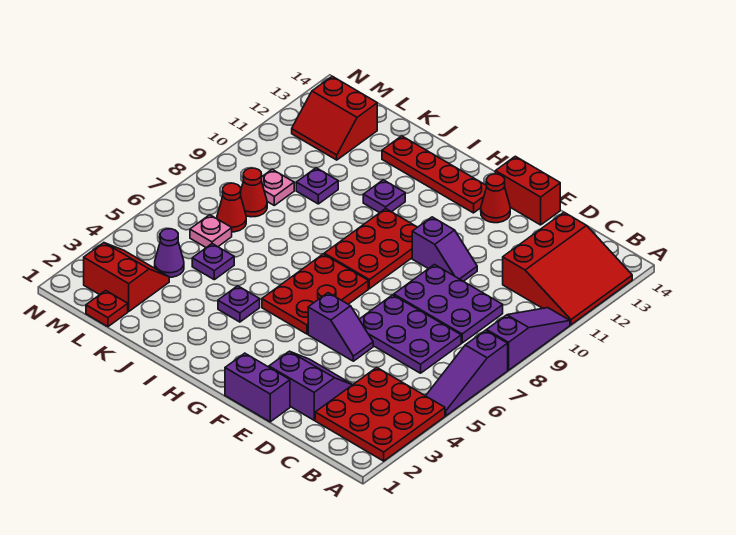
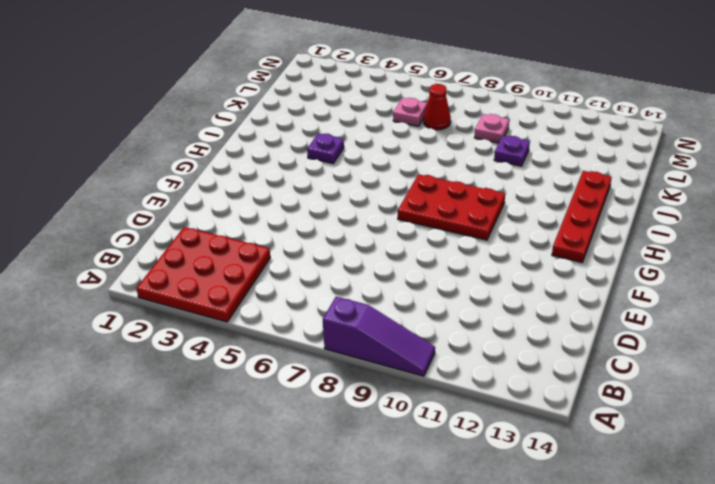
none -> purple 1x3 slope [426,330,508,416]
none -> red 3x3 slope [503,212,632,325]
none -> purple 2x3 plate [359,295,461,373]

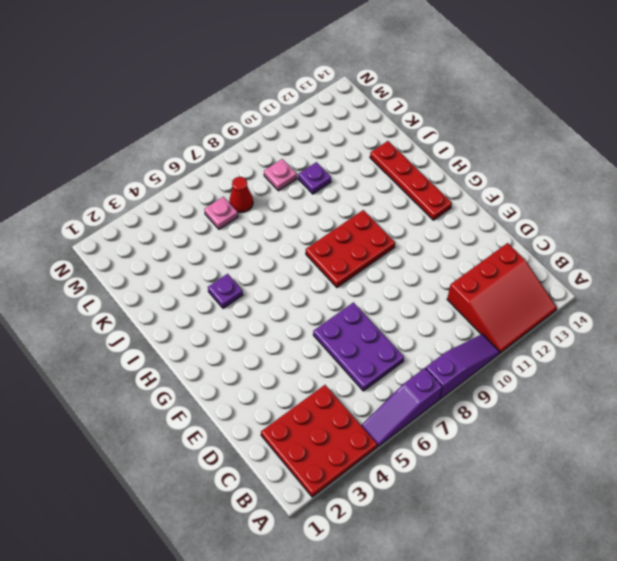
none -> purple 2x3 plate [394,265,503,343]
none -> purple 2x2 slope [269,351,352,420]
none -> purple 1x2 brick [225,353,290,422]

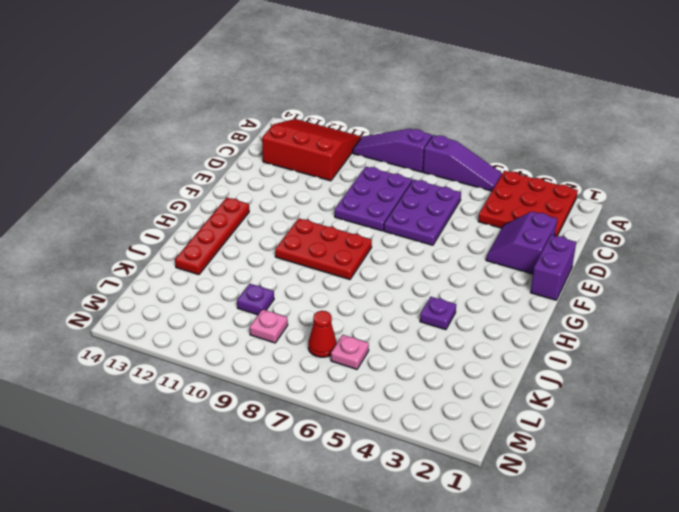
none -> purple 1x2 slope [308,293,373,361]
none -> purple 1x2 slope [412,217,477,281]
none -> red 1x2 brick [495,156,560,225]

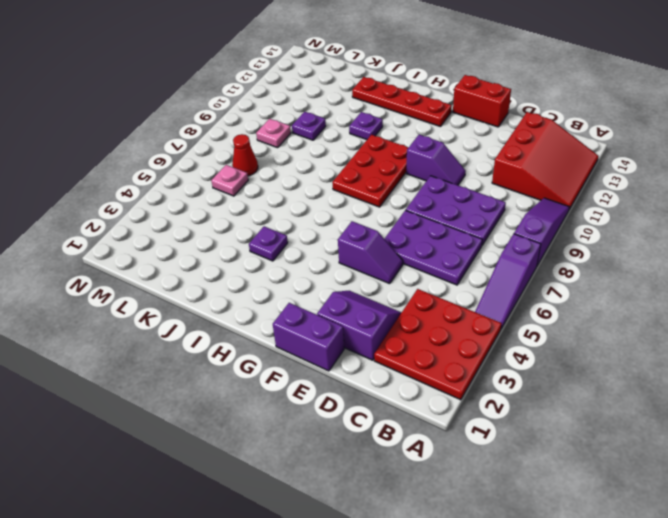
none -> red 1x1 cone [481,174,510,223]
none -> red 2x3 plate [262,254,368,334]
none -> purple 1x1 plate [192,244,234,280]

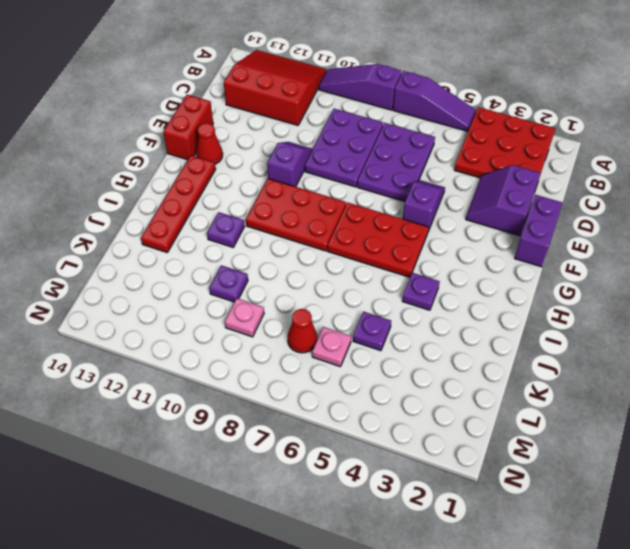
none -> red 1x1 plate [86,291,128,327]
none -> red 2x2 slope [84,243,169,311]
none -> purple 1x1 cone [155,229,184,277]

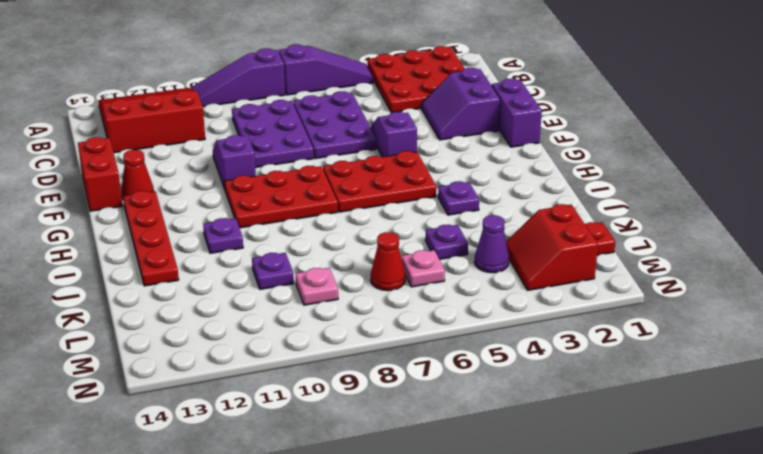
none -> red 1x1 cone [241,168,267,217]
none -> red 2x2 slope [292,76,377,160]

